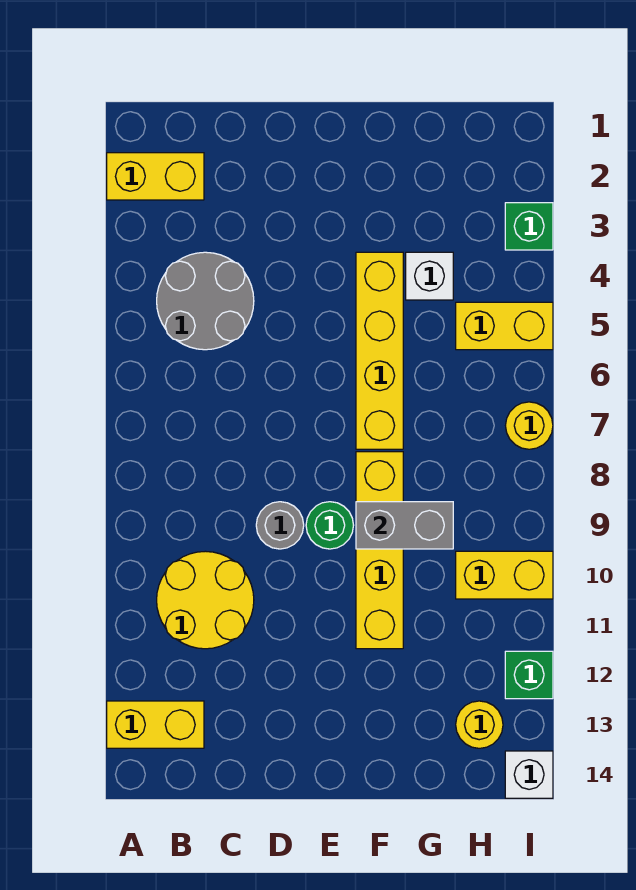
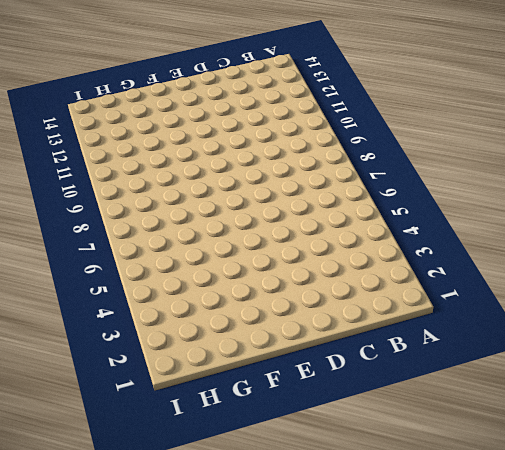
none -> yellow 1x2 brick [107,153,204,200]
none -> yellow 1x2 brick [107,701,204,748]
none -> grey 2x2 round brick [157,252,254,350]

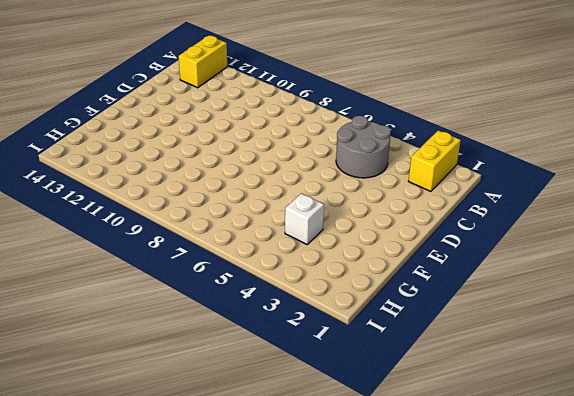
none -> yellow 2x2 round brick [157,551,254,649]
none -> grey 1x1 round brick [256,502,304,549]
none -> green 1x1 round brick [306,502,354,549]

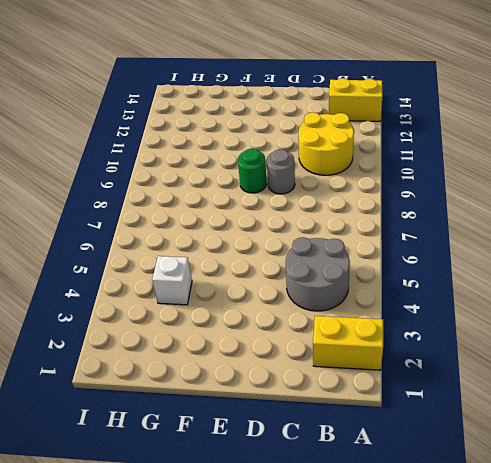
none -> yellow 1x4 brick [356,252,403,449]
none -> yellow 1x4 brick [356,452,403,649]
none -> yellow 1x2 brick [456,302,553,350]

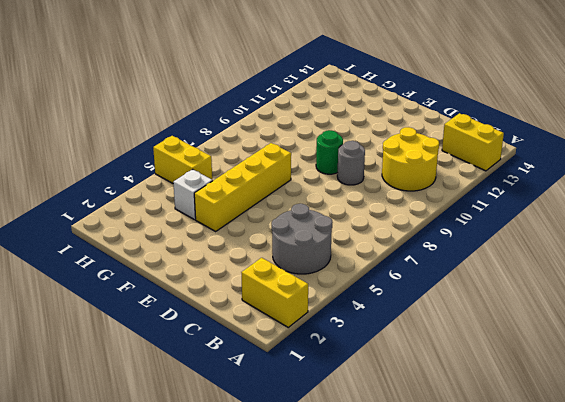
none -> yellow 1x4 brick [356,452,403,649]
none -> yellow 1x2 brick [456,551,553,599]
none -> yellow 1x1 round brick [456,701,503,748]

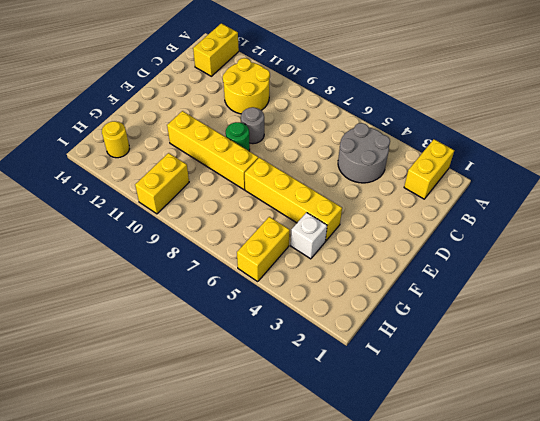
none -> green 1x1 brick [505,203,553,250]
none -> yellow 1x1 round brick [506,402,553,449]
none -> green 1x1 brick [505,651,553,699]

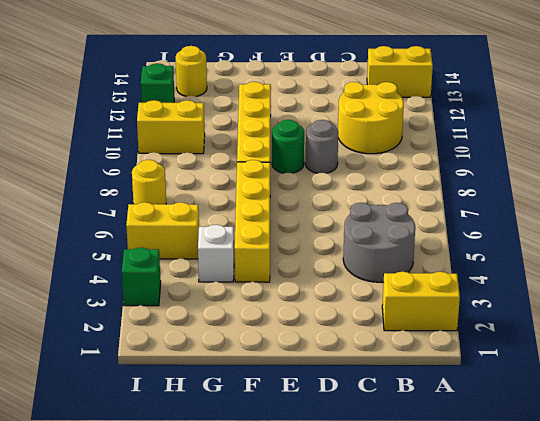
none -> white 1x1 brick [505,751,553,798]
none -> grey 1x2 brick [356,502,453,549]

